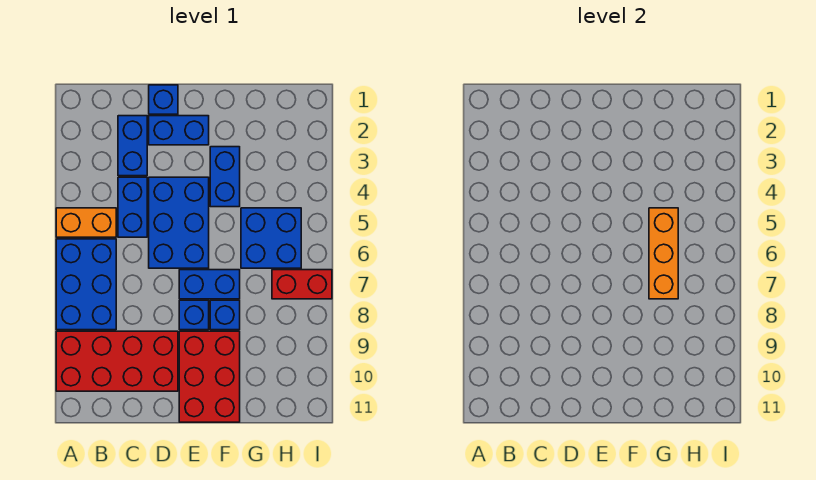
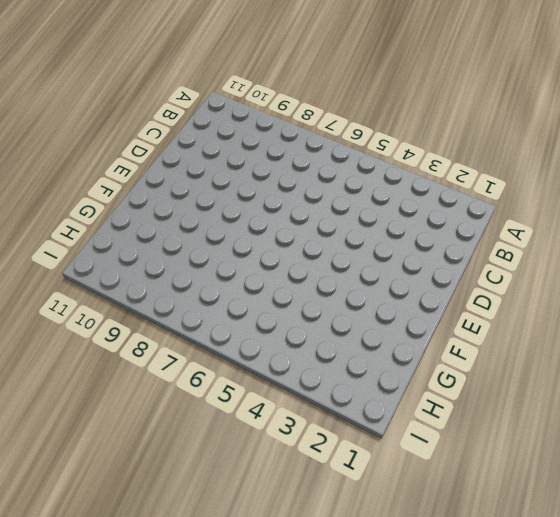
none -> orange 1x2 brick [56,208,116,237]
none -> blue 2x3 brick [56,239,116,330]
none -> red 2x4 brick [56,331,178,391]

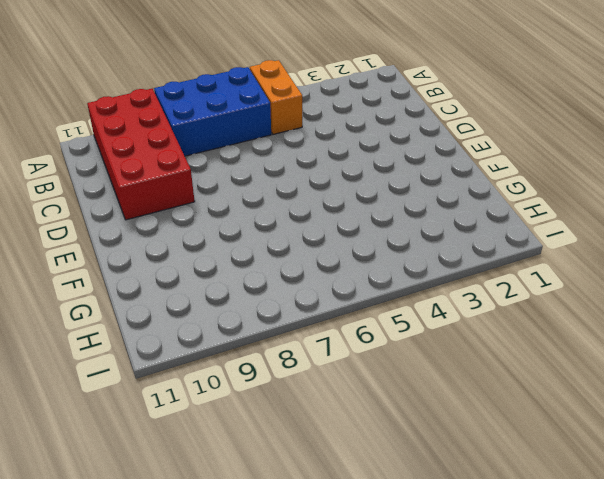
none -> blue 1x2 brick [118,116,147,176]
none -> blue 1x2 brick [118,177,147,237]
none -> blue 1x1 brick [149,85,178,114]

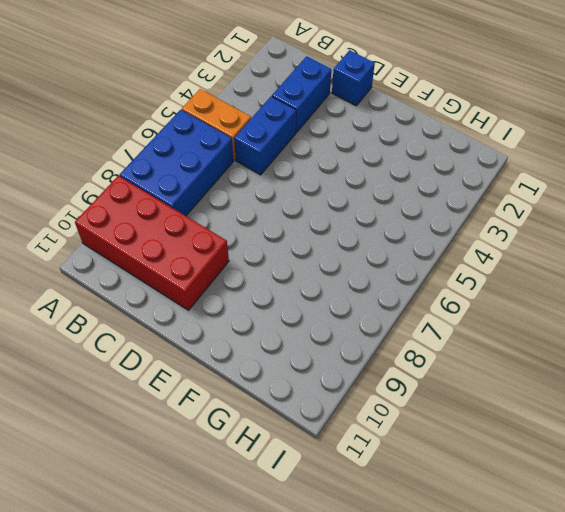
none -> blue 1x2 brick [149,116,209,145]
none -> blue 2x3 brick [149,177,209,268]
none -> blue 1x2 brick [179,270,240,299]

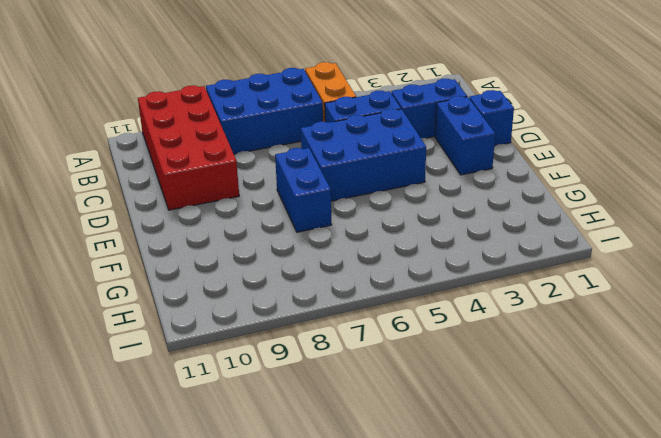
none -> blue 1x1 brick [179,300,209,330]
none -> red 2x3 brick [179,331,240,422]
none -> blue 1x2 brick [210,147,240,207]

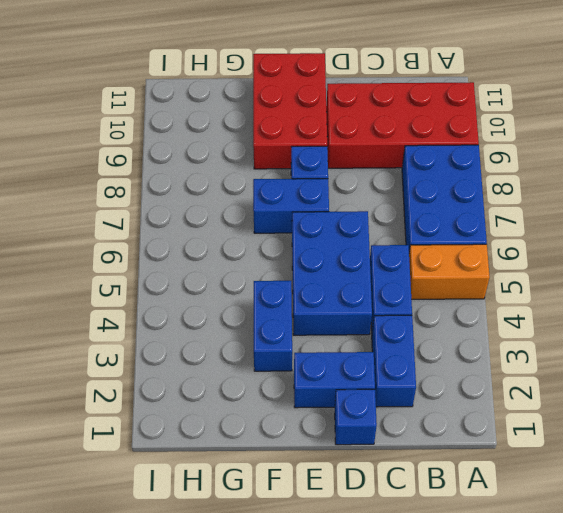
none -> blue 1x1 brick [210,300,240,330]
none -> blue 2x2 brick [241,208,301,268]
none -> red 1x2 brick [272,270,332,299]

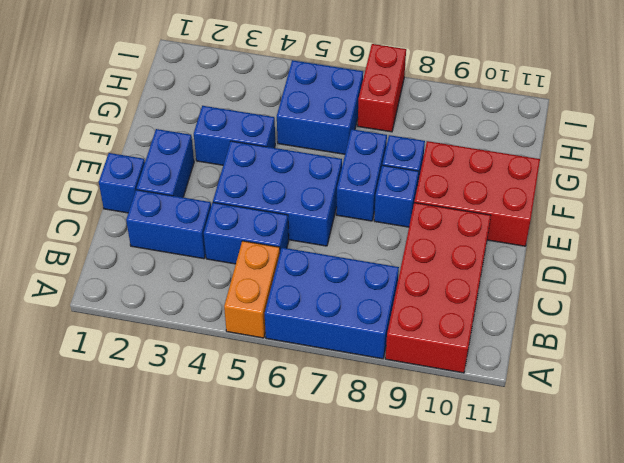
none -> orange 1x3 brick [649,208,678,299]

